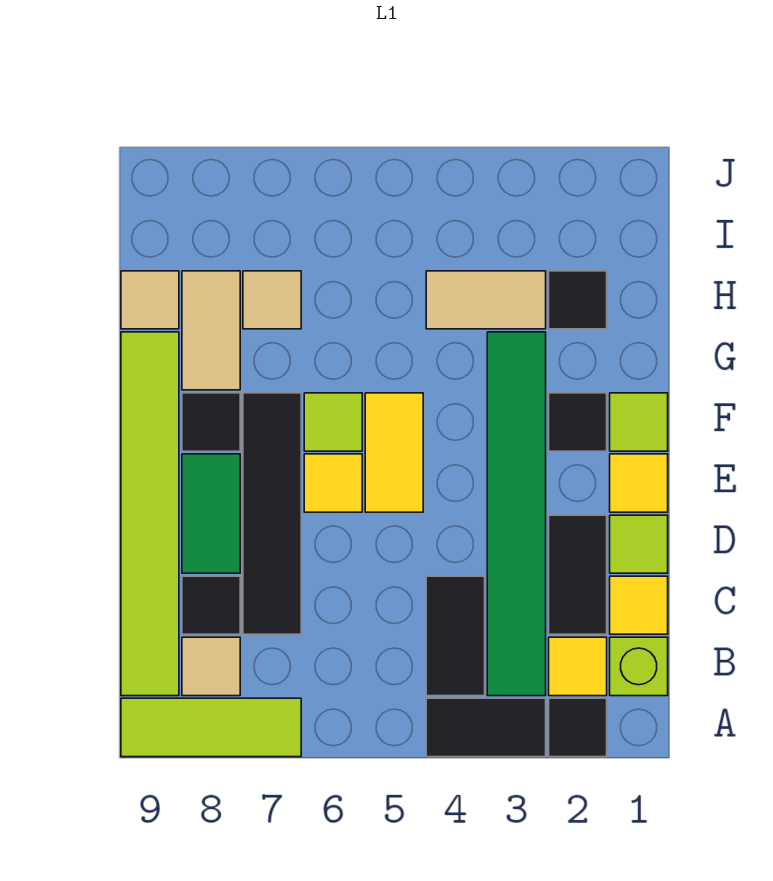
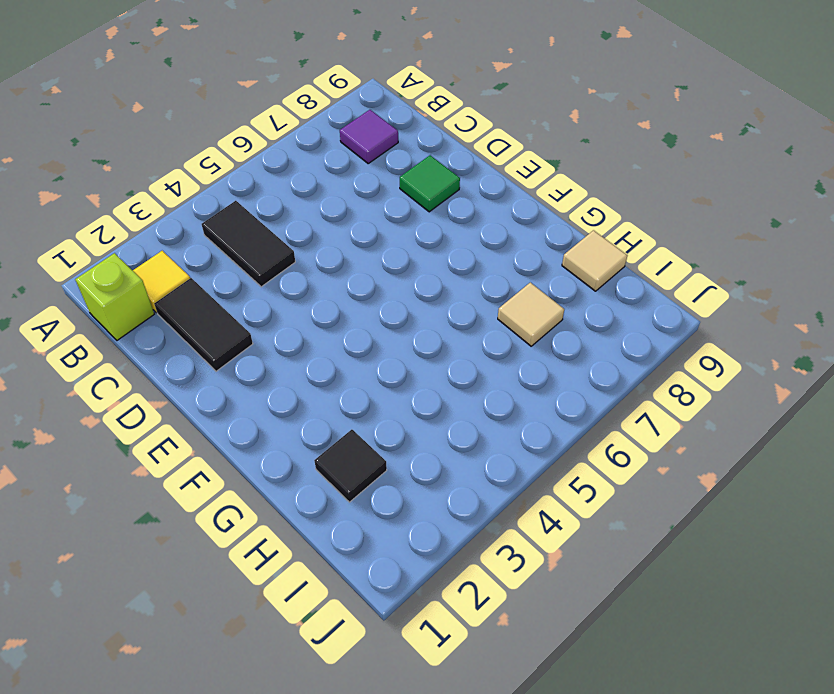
purple 1x1 tile [340,110,398,163] -> tan 1x1 tile [182,637,240,696]
green 1x1 tile [400,155,460,212] -> green 1x2 tile [182,454,240,573]
none -> black 1x1 tile [549,698,607,757]
none -> black 1x2 tile [426,698,546,757]
none -> lime 1x3 tile [121,698,301,757]

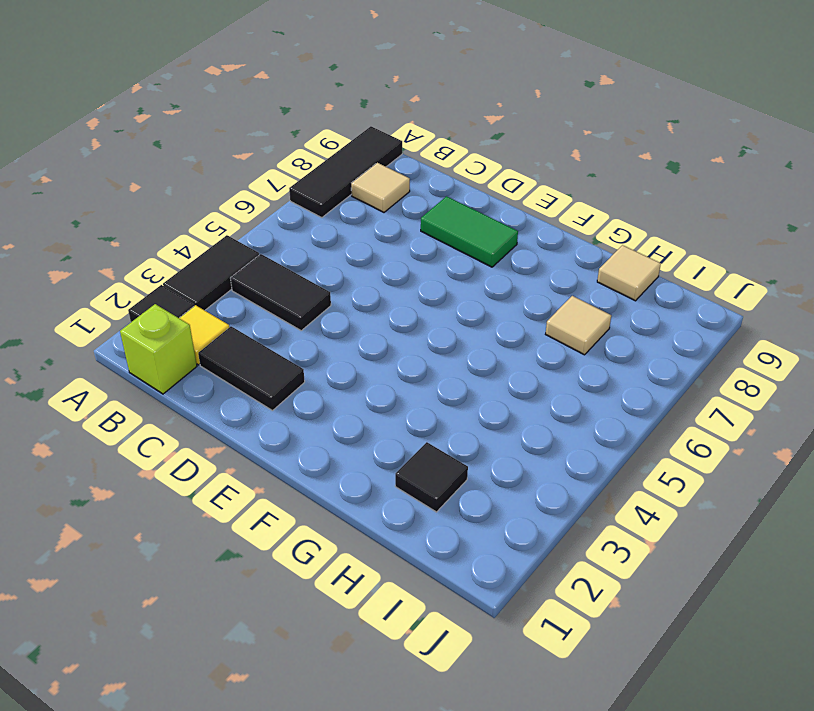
black 1x3 tile [289,126,402,218] -> lime 1x3 tile [121,698,301,757]
none -> green 1x6 tile [487,332,546,696]
none -> lime 1x6 tile [121,332,179,696]
none -> yellow 1x1 tile [610,576,668,634]

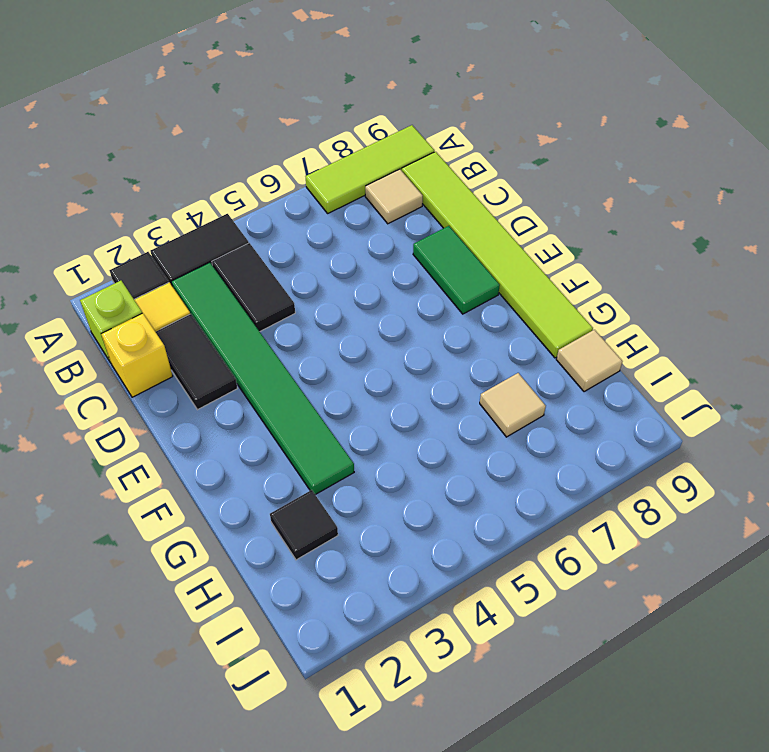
yellow 1x1 brick [101,313,173,397] -> yellow 1x1 tile [610,576,668,634]
none -> black 1x4 tile [243,393,301,634]
none -> black 1x1 tile [182,576,240,634]
none -> lime 1x1 tile [610,515,668,573]

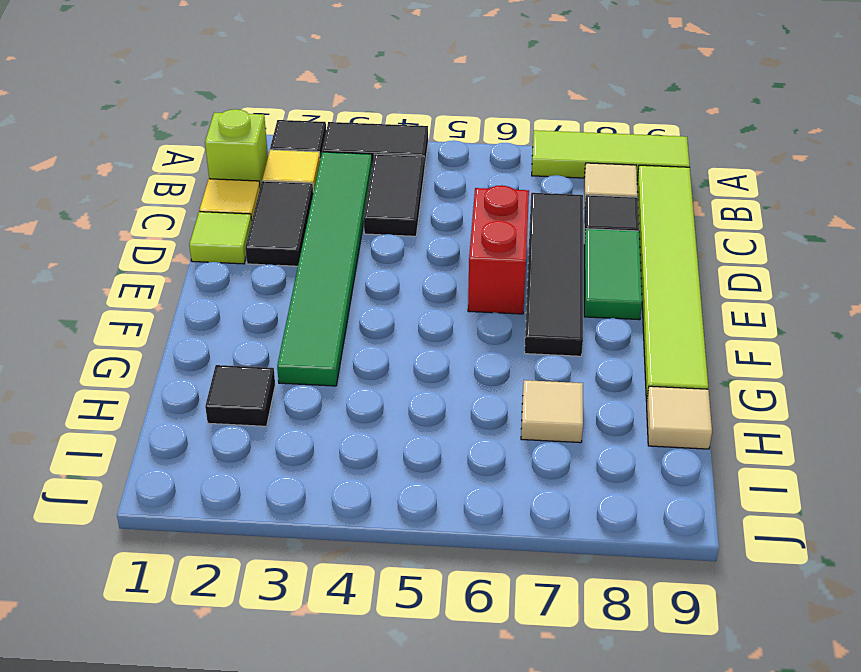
red 1x2 brick [468,185,529,314] -> yellow 1x1 tile [304,454,362,512]
none -> yellow 1x1 tile [610,454,668,512]
none -> yellow 1x2 tile [365,393,423,512]
none -> lime 1x1 tile [610,393,668,451]

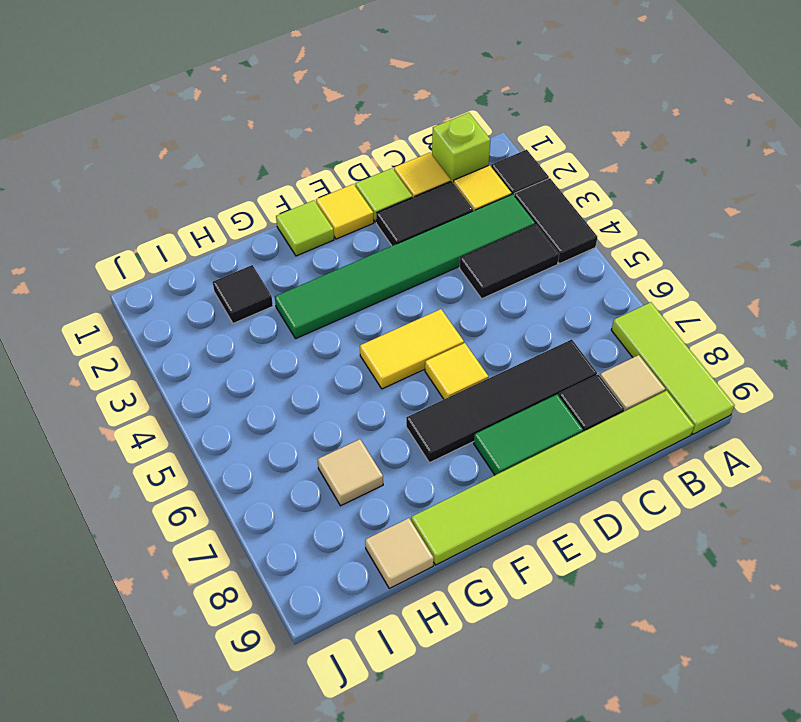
none -> black 1x1 tile [549,393,607,451]
none -> lime 1x1 tile [304,393,362,451]
none -> black 1x1 tile [182,393,240,451]

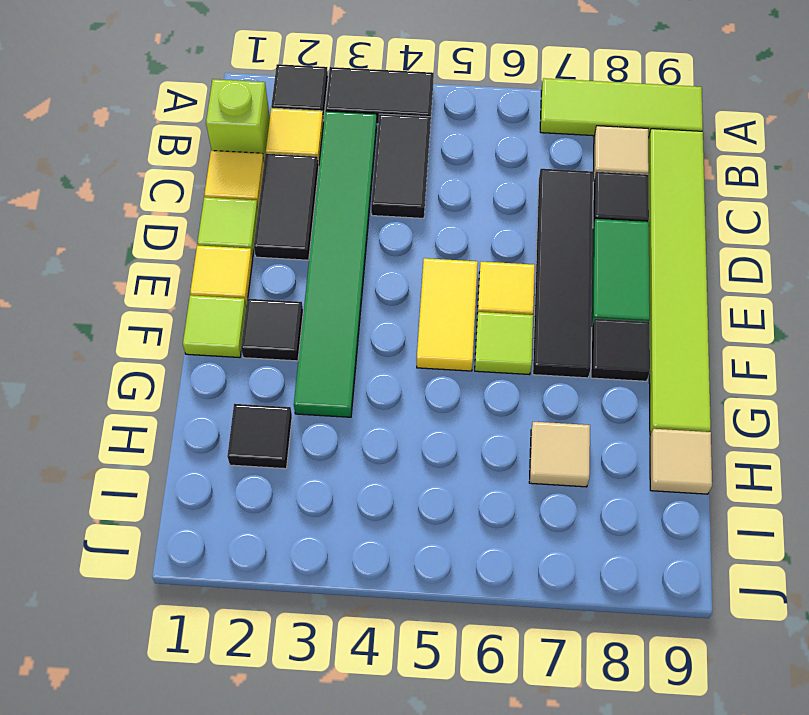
none -> tan 1x2 tile [182,271,240,390]
none -> tan 1x2 tile [426,271,546,329]

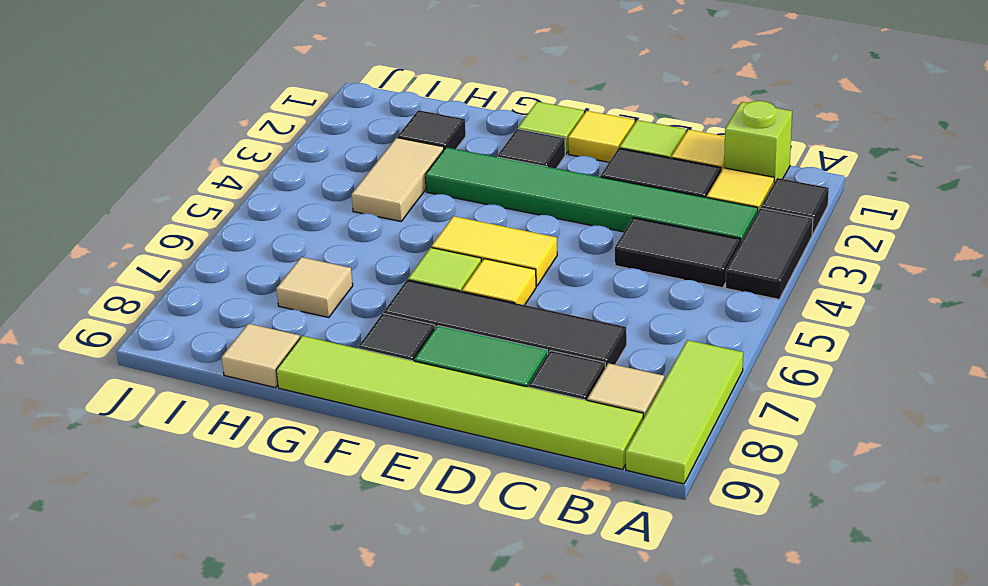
none -> tan 1x2 tile [182,271,240,390]

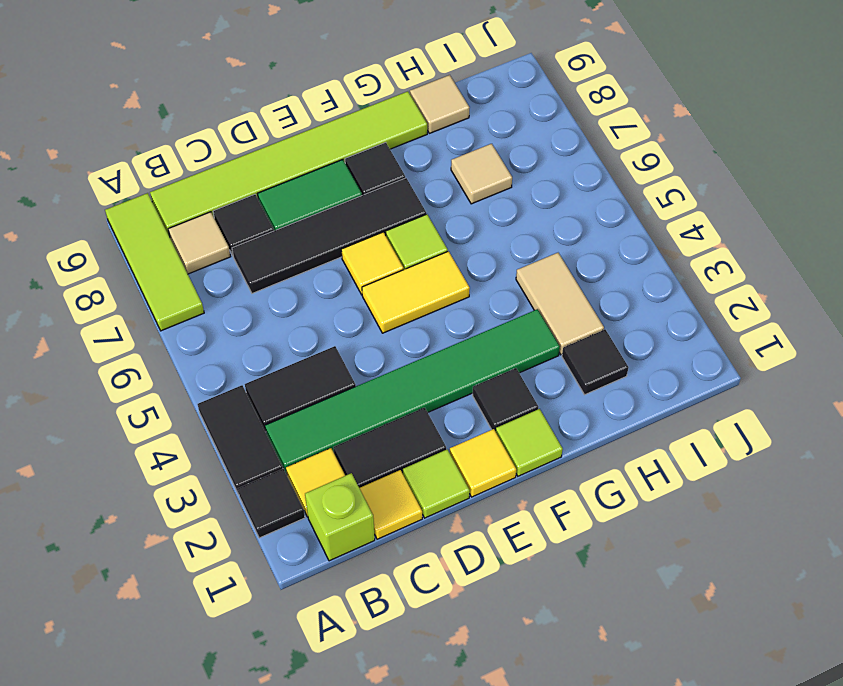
none -> tan 1x2 tile [182,271,240,390]

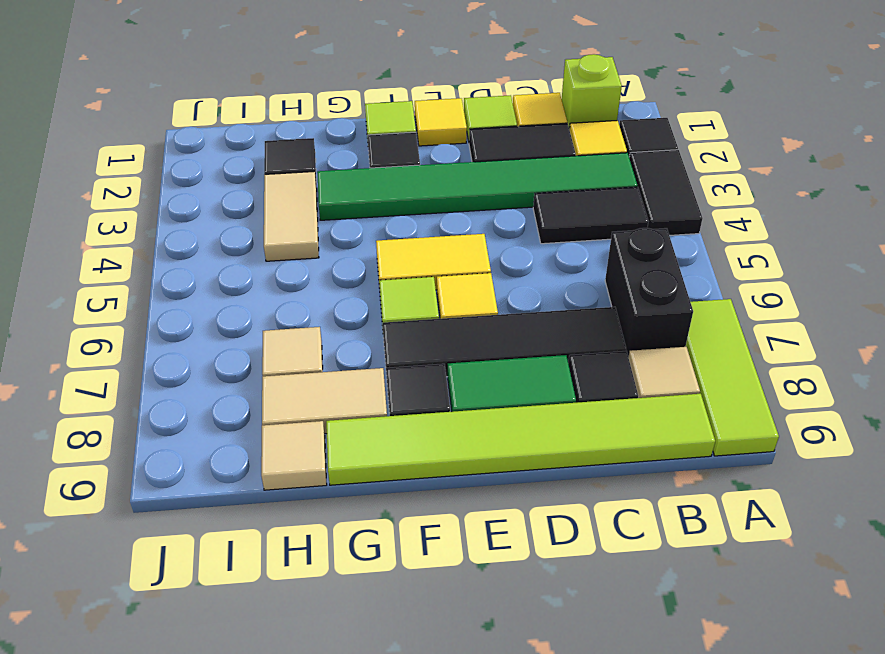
black 1x2 brick [605,228,693,357] -> none

